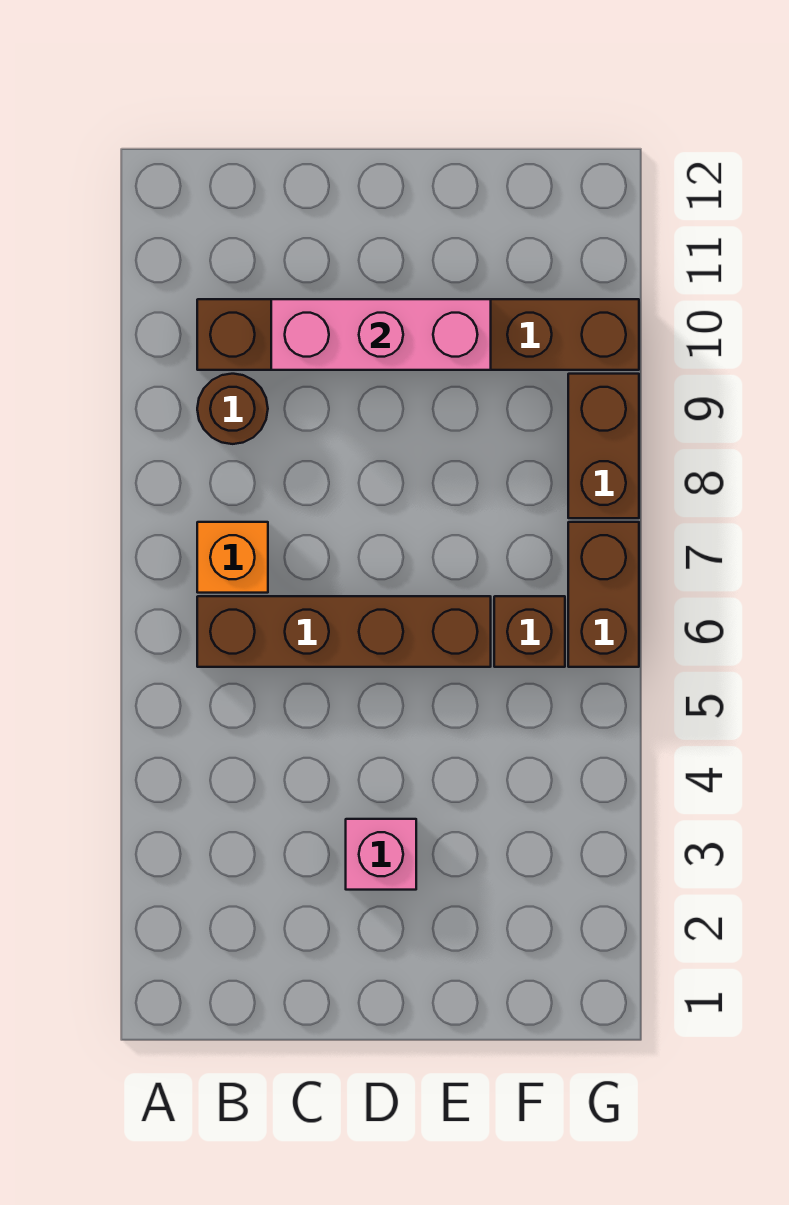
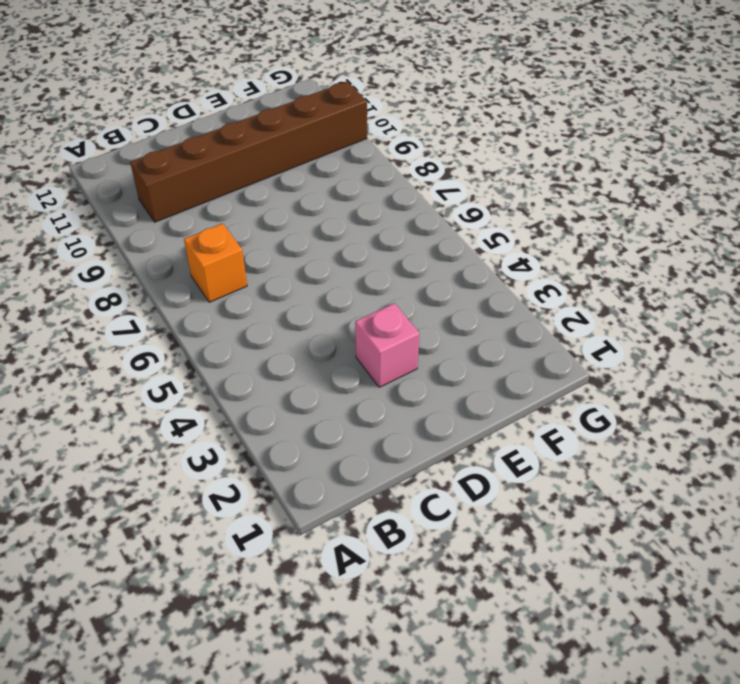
none -> brown 1x4 brick [197,596,491,667]
none -> brown 1x1 round brick [197,374,268,444]

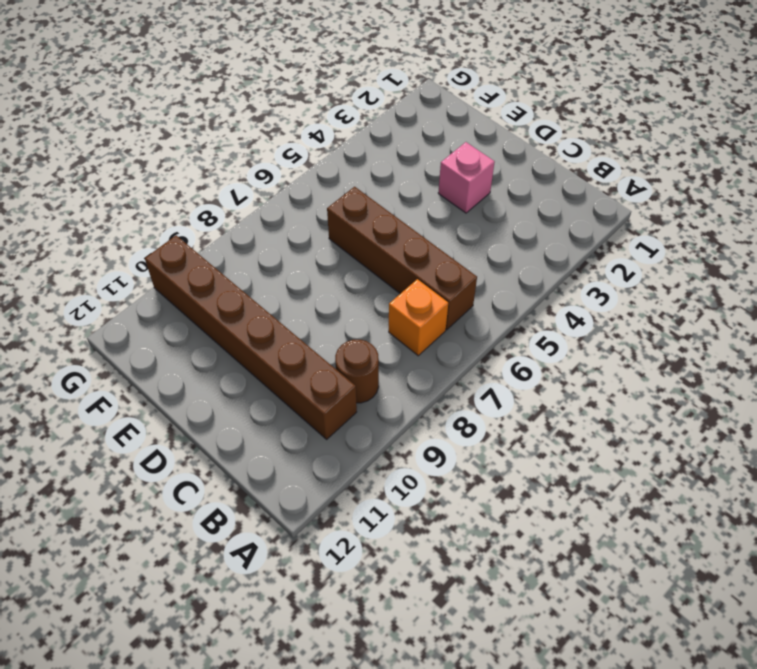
none -> brown 1x1 brick [494,596,565,667]
none -> brown 1x2 brick [568,522,639,667]

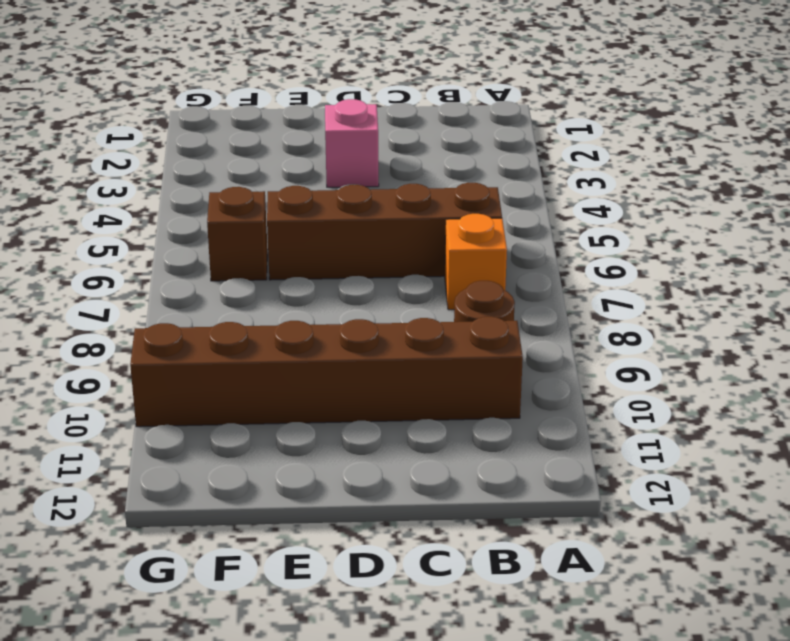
none -> brown 1x2 brick [568,522,639,667]
none -> brown 1x2 brick [568,374,639,518]

